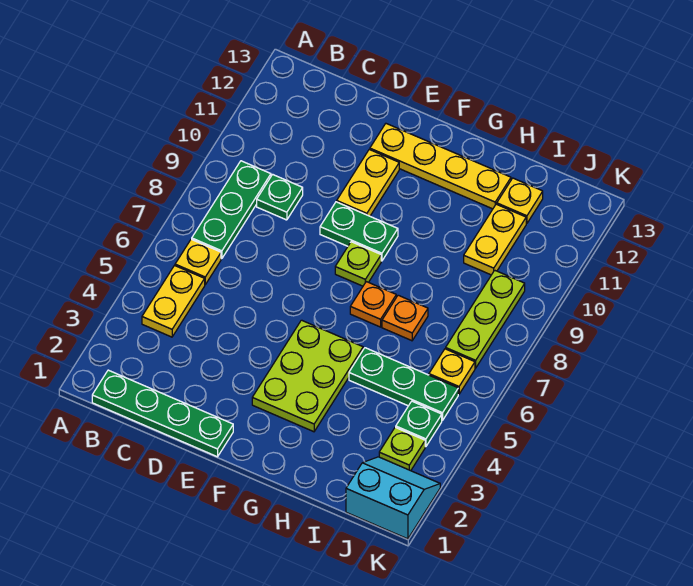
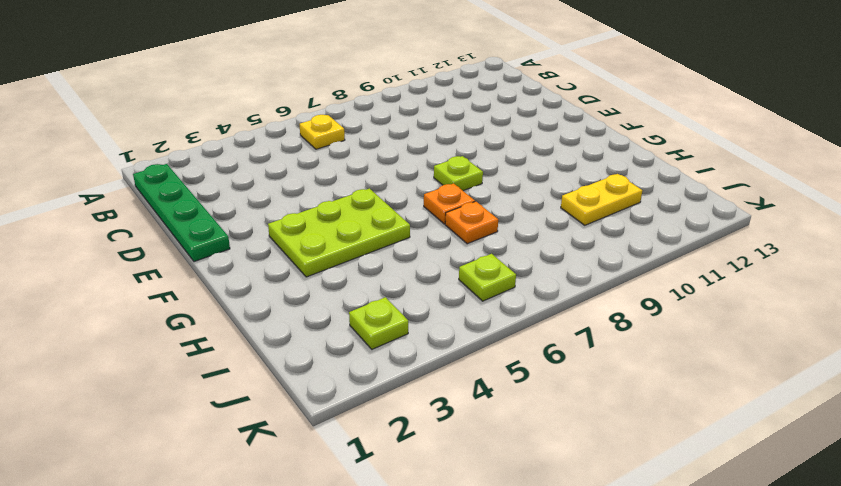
lime 1x1 plate [459,254,516,301] -> yellow 1x1 plate [429,349,475,394]
none -> yellow 1x2 plate [142,266,205,337]
none -> green 1x3 plate [192,161,271,259]
none -> green 1x1 plate [257,174,303,220]

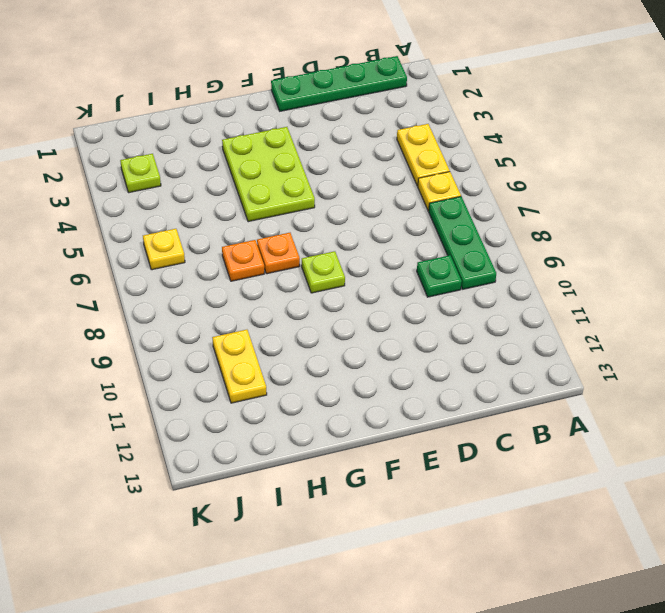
none -> green 1x2 plate [320,202,398,261]
none -> yellow 1x2 plate [337,150,399,216]
none -> yellow 1x4 plate [370,124,511,209]

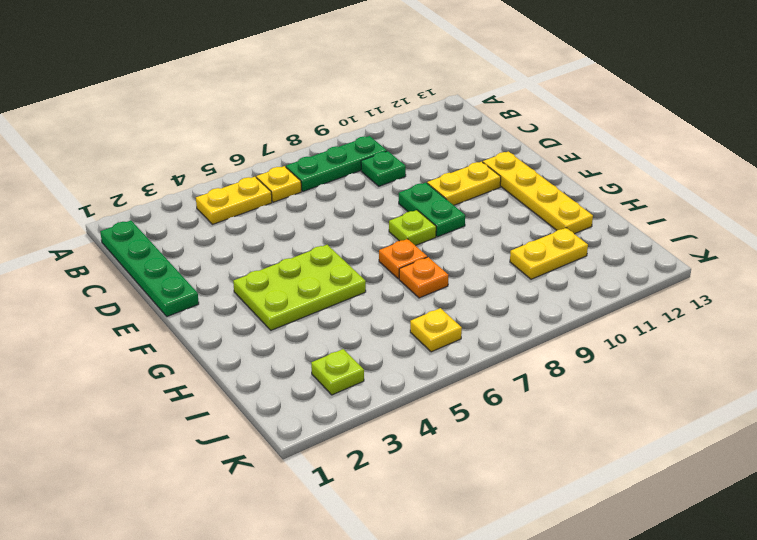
none -> green 1x3 plate [349,348,458,420]
none -> yellow 1x1 plate [497,178,543,224]
none -> cyan 2x2 slope [346,457,440,539]

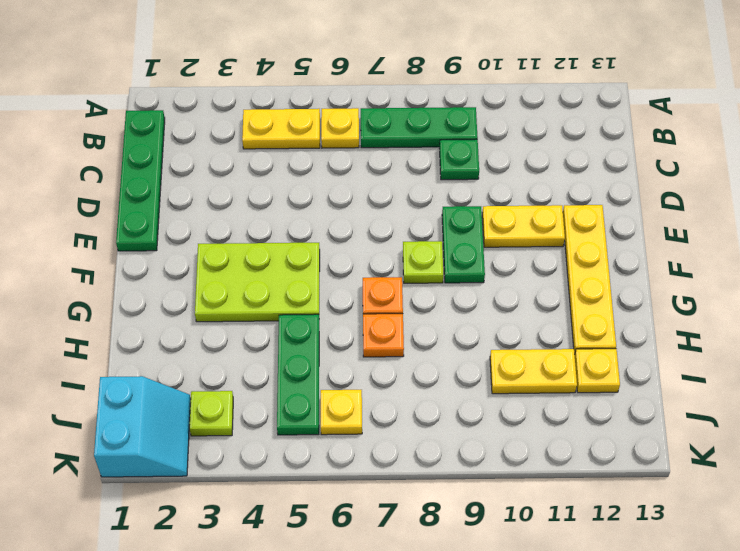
none -> green 1x1 plate [396,401,442,447]
none -> lime 1x3 plate [446,270,525,368]

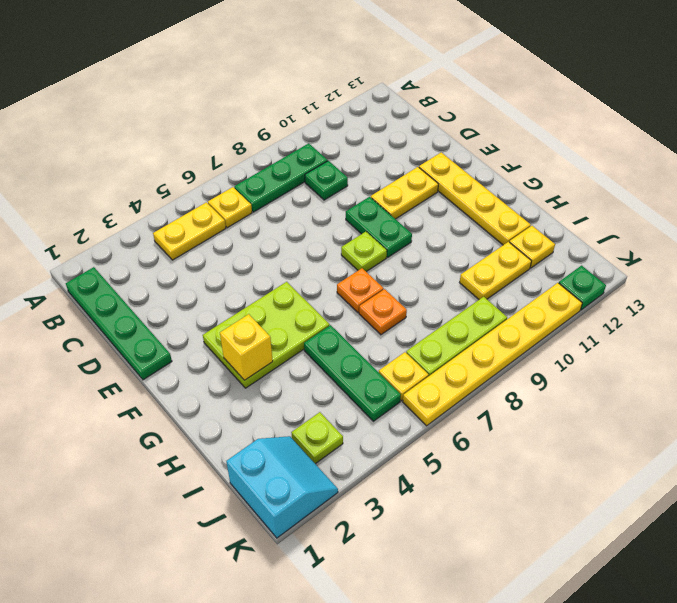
yellow 1x1 brick [220,314,273,380] -> none
yellow 1x6 plate [403,283,582,426] -> none
green 1x1 plate [559,266,606,310] -> green 1x1 plate moved to [396,401,442,447]

